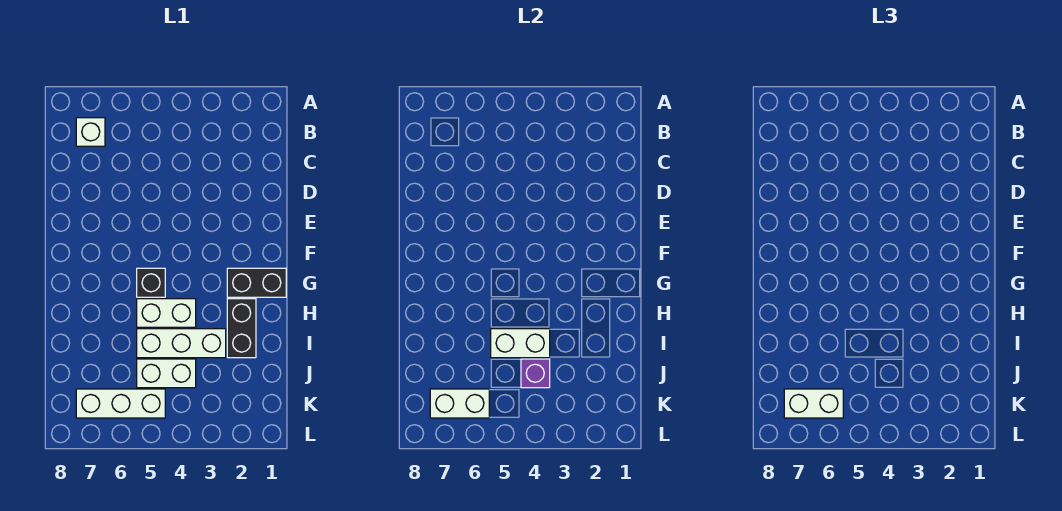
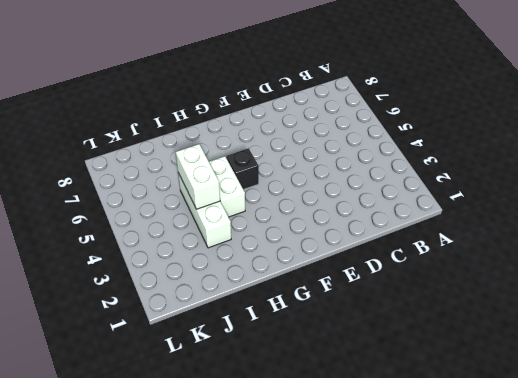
none -> white 1x1 brick [76,118,105,146]
none -> black 1x2 brick [227,268,286,297]
none -> black 1x2 brick [227,299,256,358]

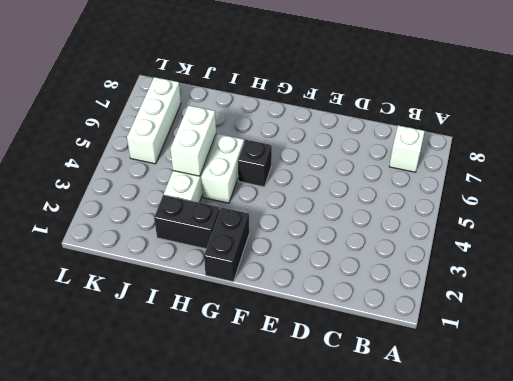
none -> white 1x2 brick [137,359,196,388]
none -> purple 1x1 brick [521,359,550,388]
none -> white 1x2 brick [430,389,489,418]

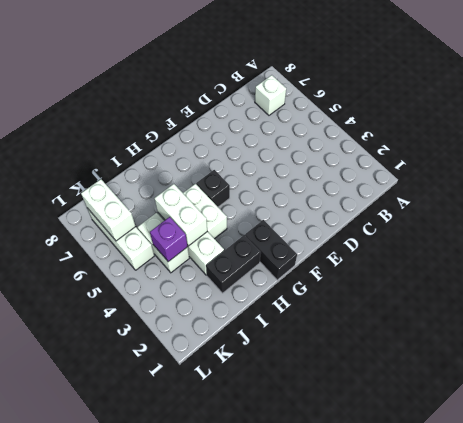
none -> white 1x2 brick [784,389,843,418]

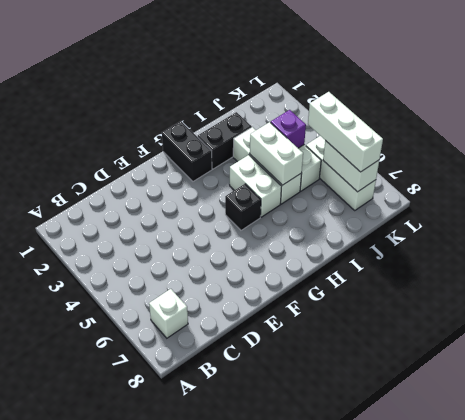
white 1x3 brick [308,92,383,172] -> white 1x2 brick [784,389,843,418]

